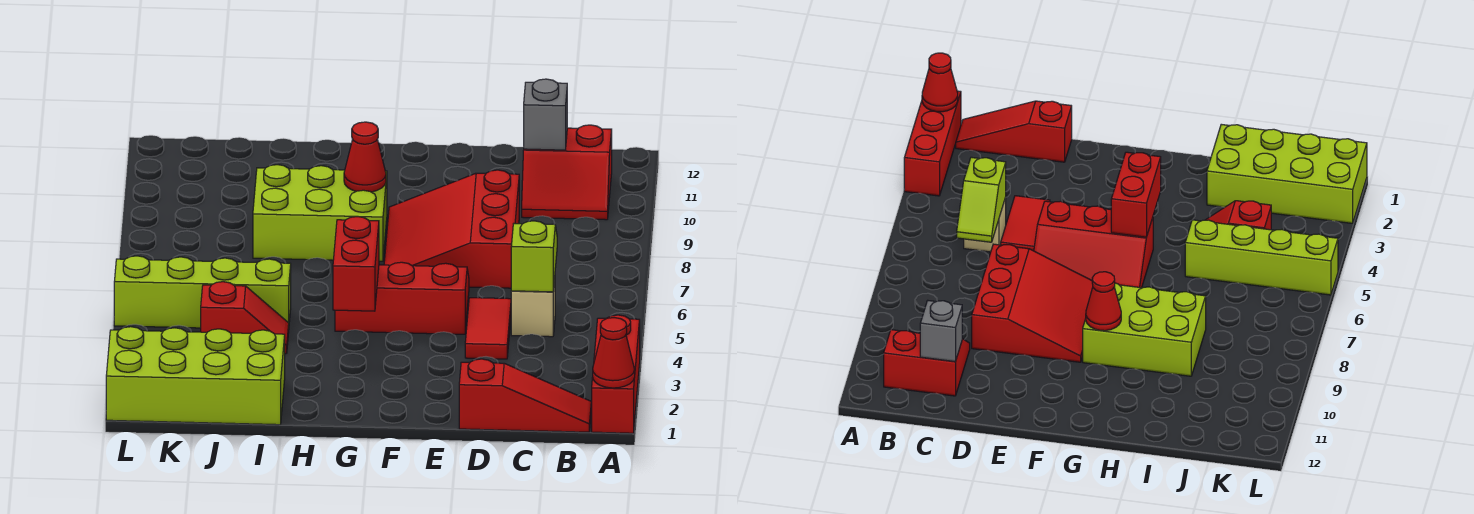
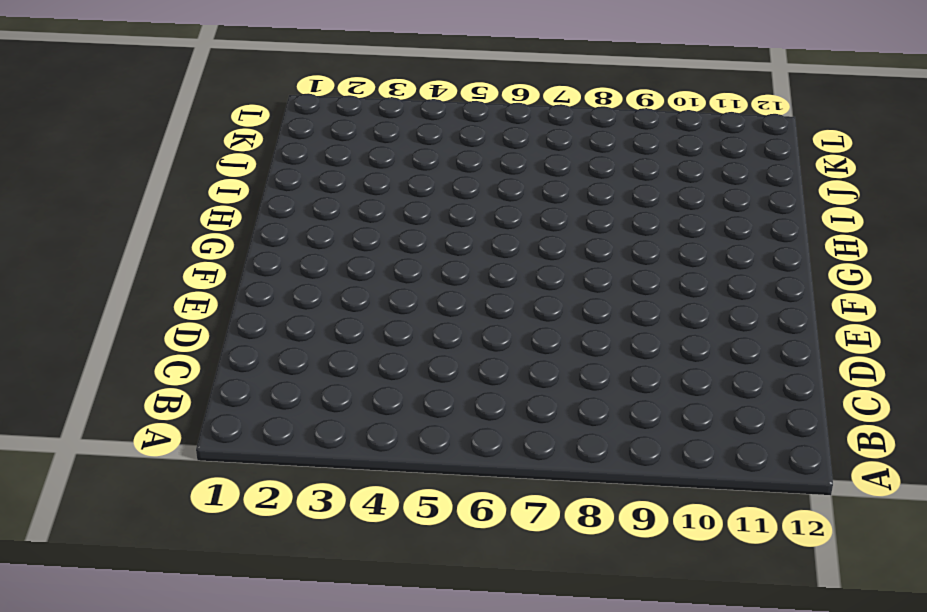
none -> red 1x3 brick [592,315,640,433]
none -> red 1x3 slope [459,359,591,432]
none -> red 2x2 slope [522,125,612,220]

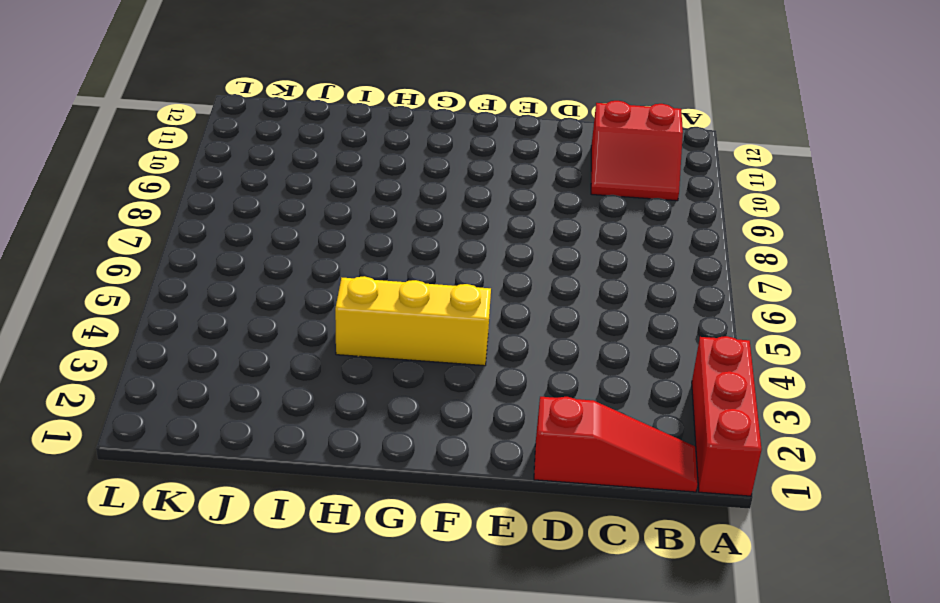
yellow 1x3 brick [335,276,491,366] -> none
none -> tan 1x1 brick [511,279,555,337]
none -> red 1x2 tile [465,298,511,359]
none -> red 3x3 slope [384,170,519,288]

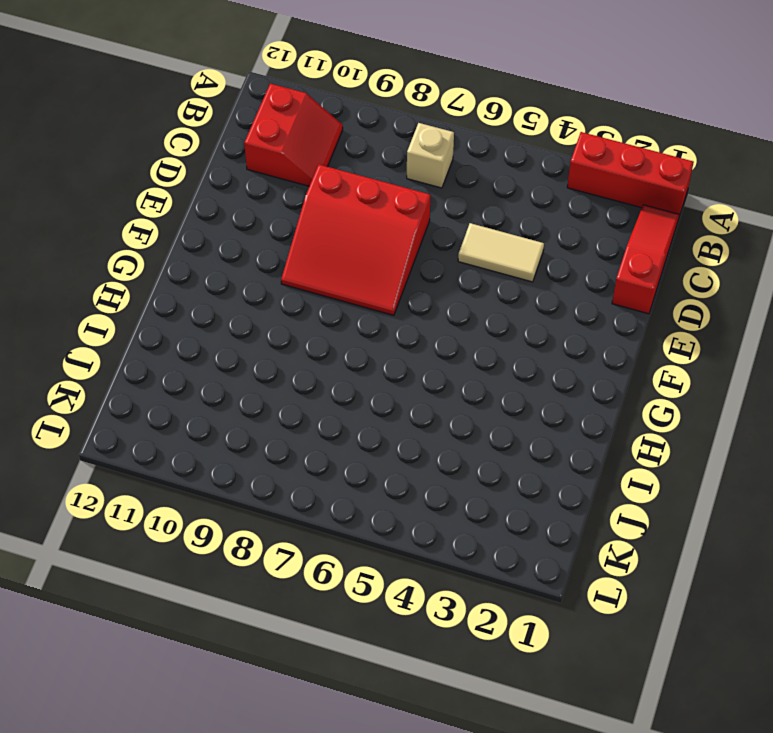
tan 1x1 brick [407,123,454,188] -> tan 1x1 brick moved to [511,279,555,337]
tan 1x2 tile [458,223,544,282] -> red 1x2 tile [465,298,511,359]
none -> red 2x3 slope [335,262,469,334]
none -> lime 2x3 brick [253,165,387,261]
none -> lime 2x4 brick [106,327,285,425]

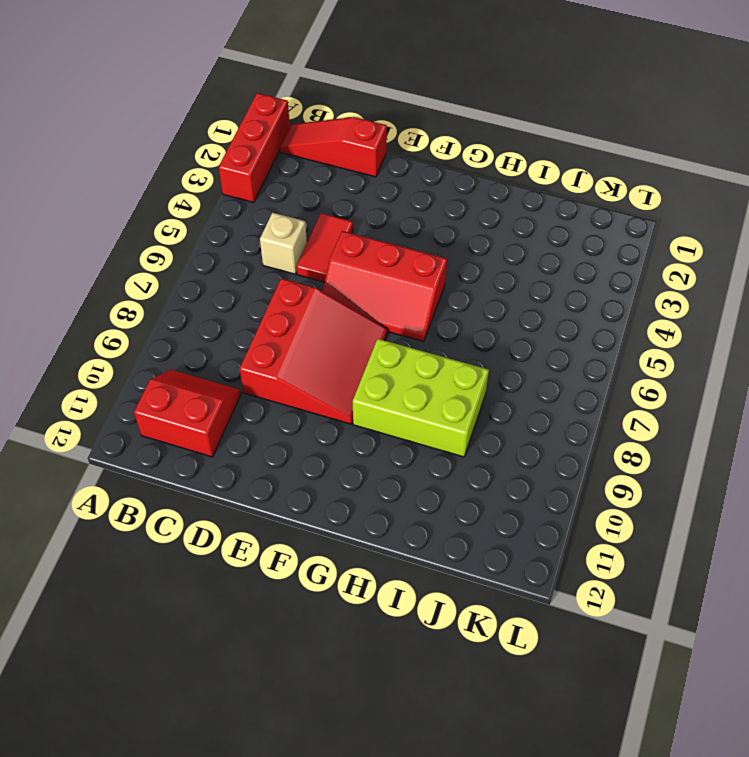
none -> lime 2x4 brick [106,327,285,425]
none -> red 1x2 slope [201,282,289,354]
none -> lime 1x4 brick [114,256,291,328]

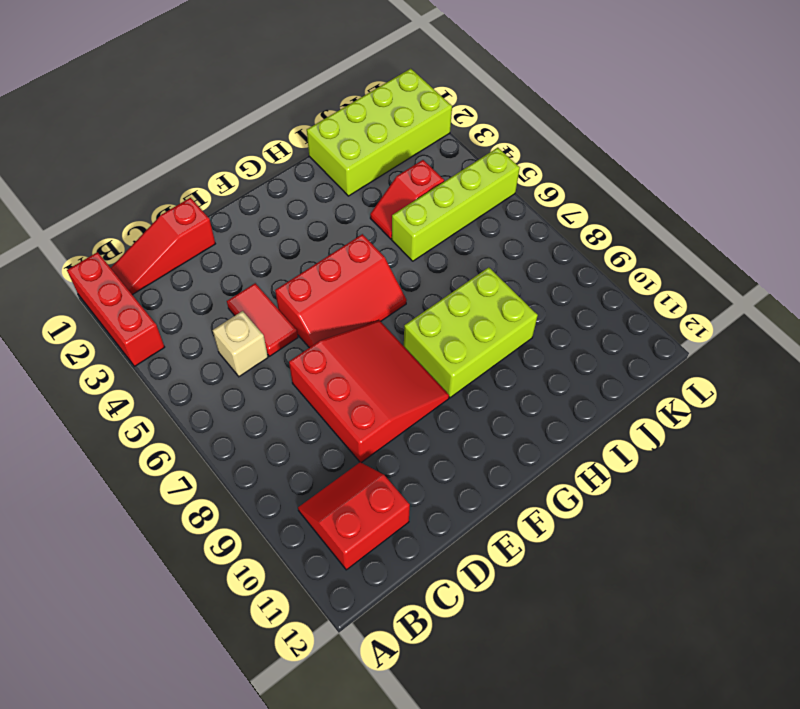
none -> red 1x1 cone [593,318,635,388]
none -> lime 1x2 slope [511,221,557,292]
none -> grey 1x1 brick [524,79,567,150]

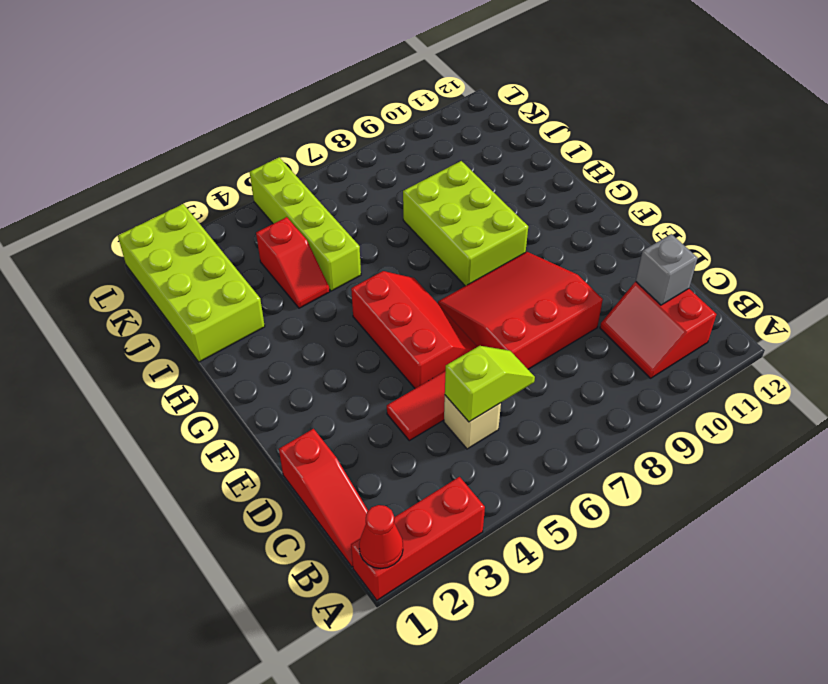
none -> red 1x2 brick [333,217,379,311]
none -> red 1x1 cone [344,122,386,192]

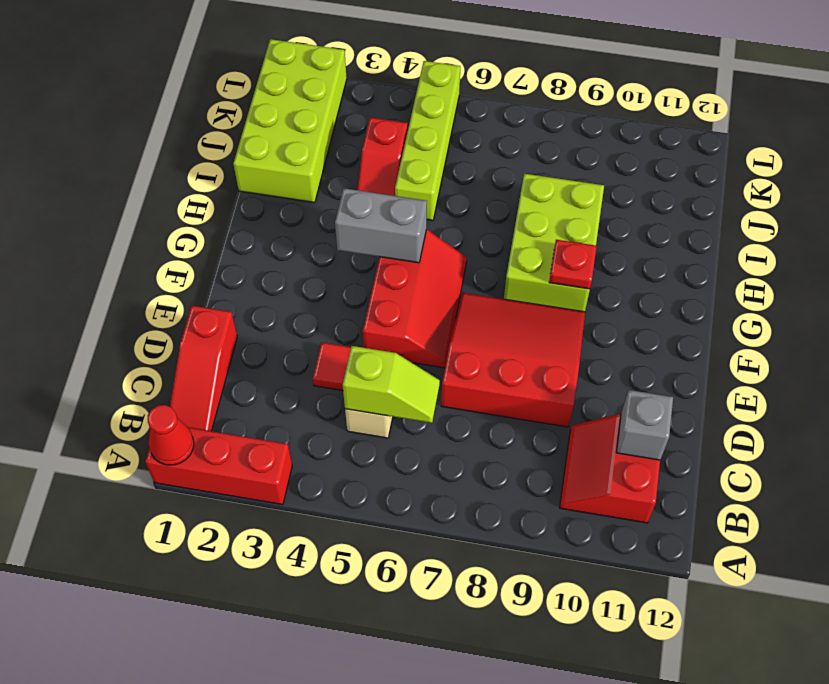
grey 1x2 brick [335,188,427,263] -> red 1x2 brick [333,217,379,311]
red 1x1 plate [549,240,597,289] -> red 1x1 cone [344,122,386,192]

